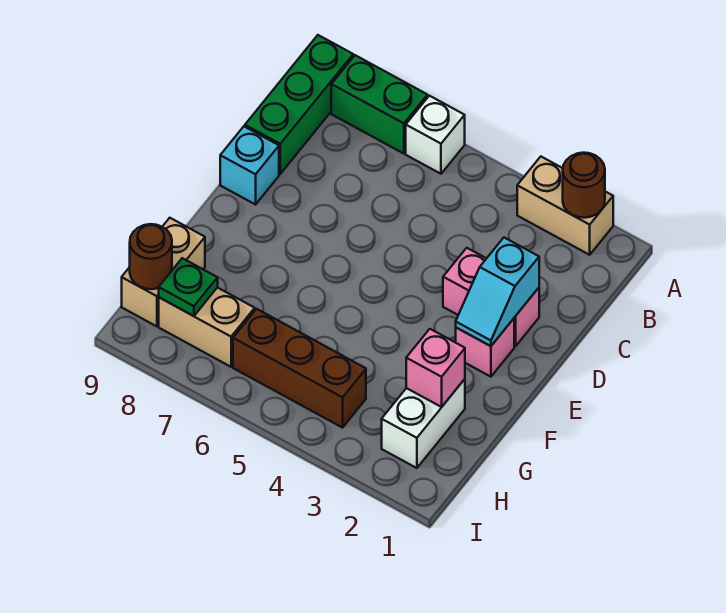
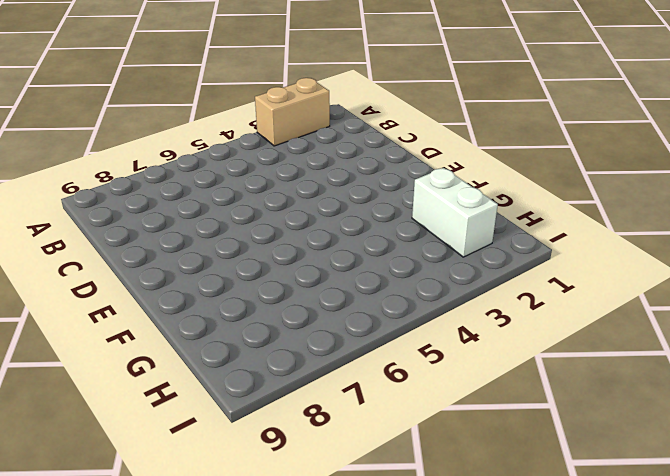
none -> white 1x1 brick [406,96,465,174]
none -> green 1x2 brick [331,55,428,154]
none -> green 1x3 brick [245,35,353,174]

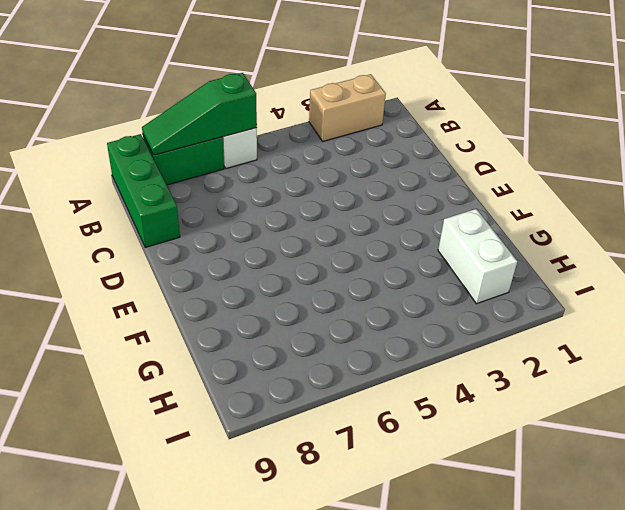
green 1x3 slope [142,73,257,155] -> none
none -> pink 1x2 brick [443,248,539,346]
none -> cyan 1x1 brick [220,127,279,205]
none -> pink 1x1 brick [456,319,514,377]

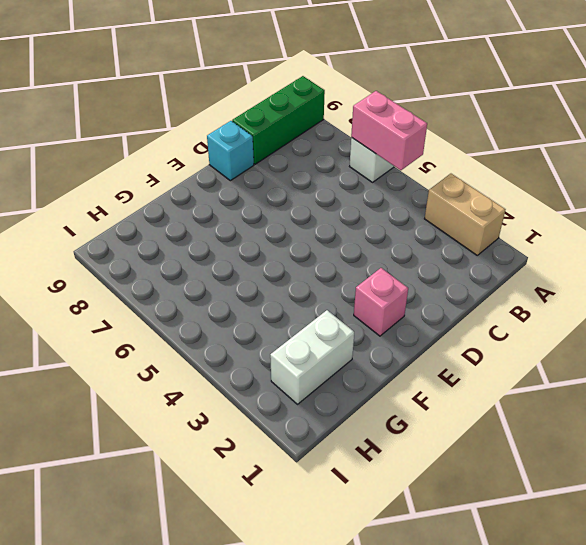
pink 1x2 brick [351,91,427,170] -> pink 1x2 brick moved to [443,248,539,346]
none -> green 1x2 brick [331,55,428,154]
none -> tan 1x2 brick [122,218,205,326]
none -> brown 1x3 brick [233,309,366,428]

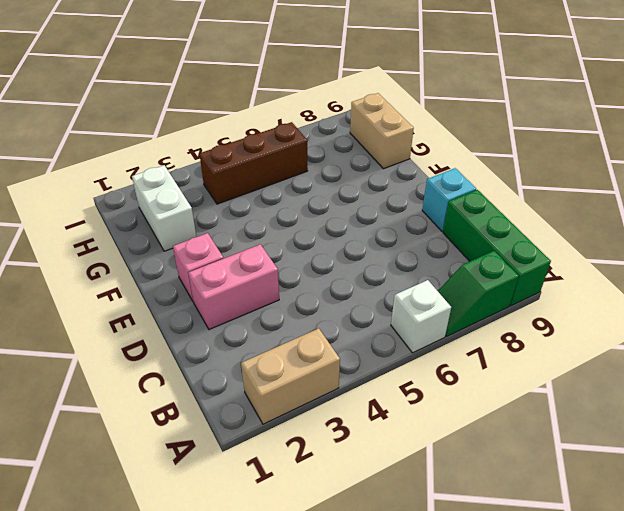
green 1x2 slope [438,251,519,336] -> green 1x2 brick [331,55,428,154]
none -> tan 1x2 brick [159,288,255,367]
none -> brown 1x1 round brick [563,153,605,218]
none -> cyan 1x2 slope [456,238,539,346]

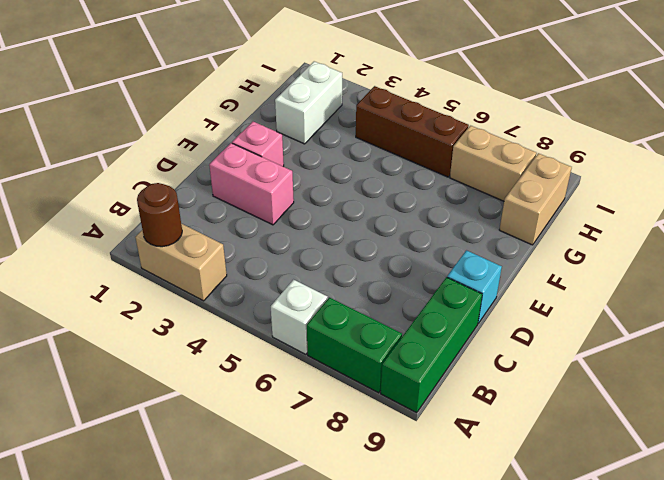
none -> cyan 1x2 slope [456,238,539,346]
none -> pink 1x1 brick [406,329,465,407]
none -> green 1x1 plate [159,258,218,316]

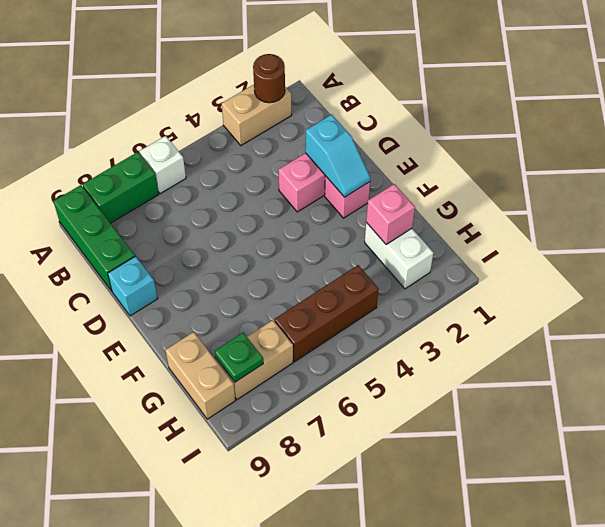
none -> brown 1x1 round brick [130,224,172,289]

